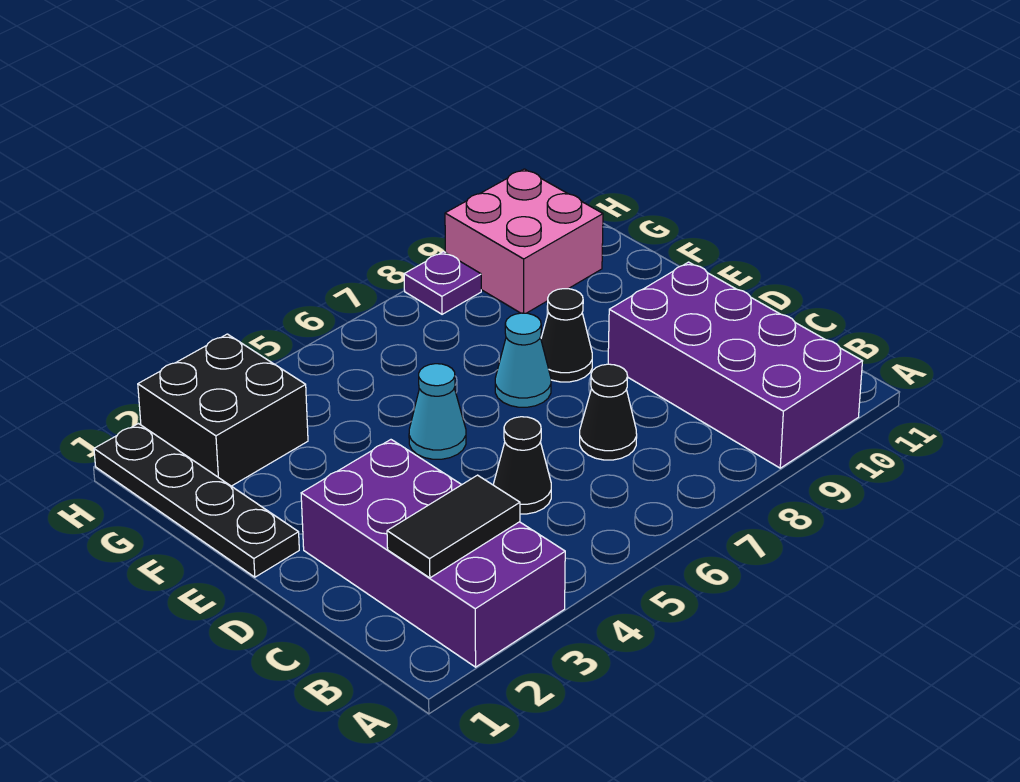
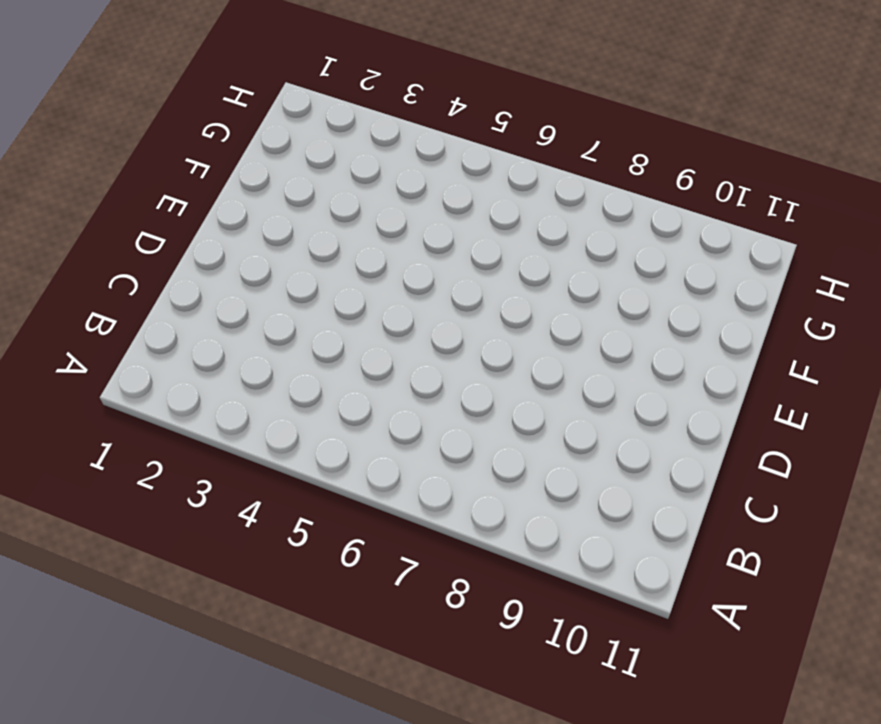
none -> purple 2x4 brick [301,440,565,667]
none -> purple 2x4 brick [608,262,862,468]
none -> black 1x1 cone [494,417,551,514]

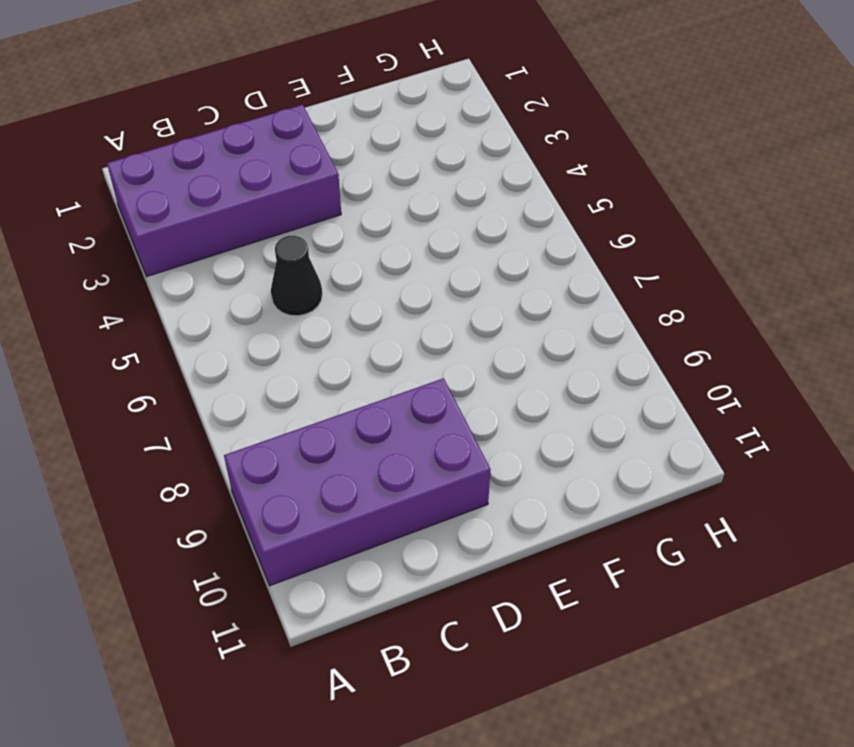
none -> black 1x1 cone [580,364,637,460]
none -> black 1x4 plate [94,424,299,577]
none -> cyan 1x1 cone [409,364,466,459]

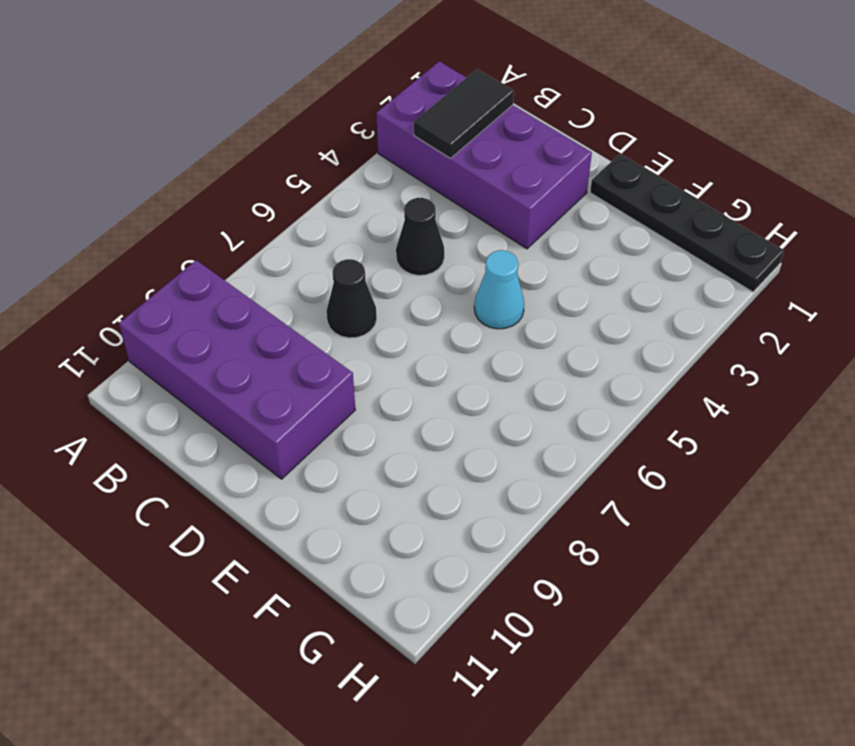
none -> cyan 1x1 cone [495,313,551,407]
none -> black 1x1 cone [541,289,592,382]
none -> black 2x2 brick [138,334,308,486]

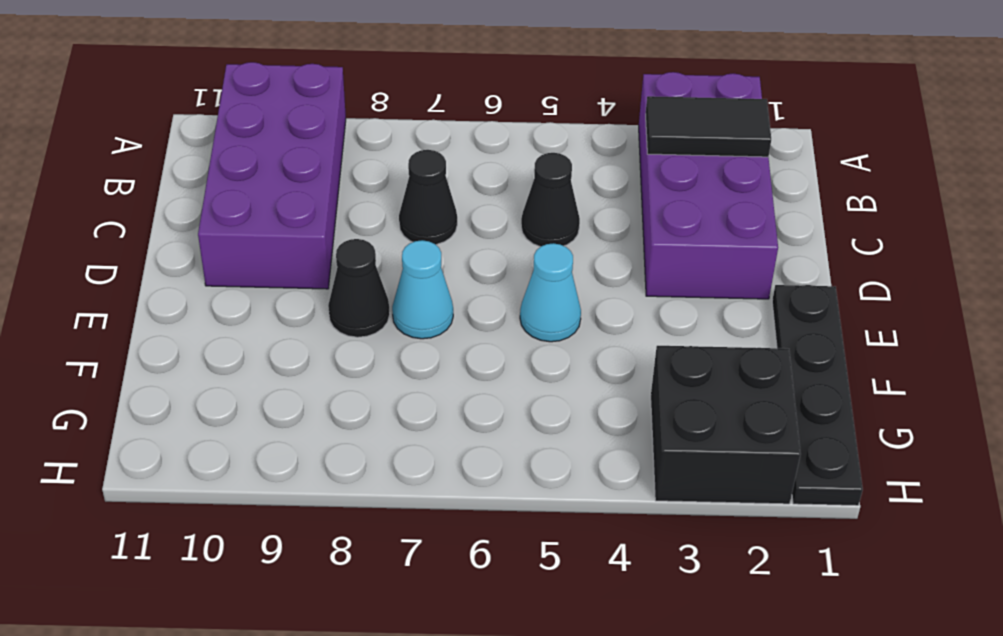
none -> pink 2x2 brick [445,169,603,313]
none -> purple 1x1 plate [404,252,481,314]

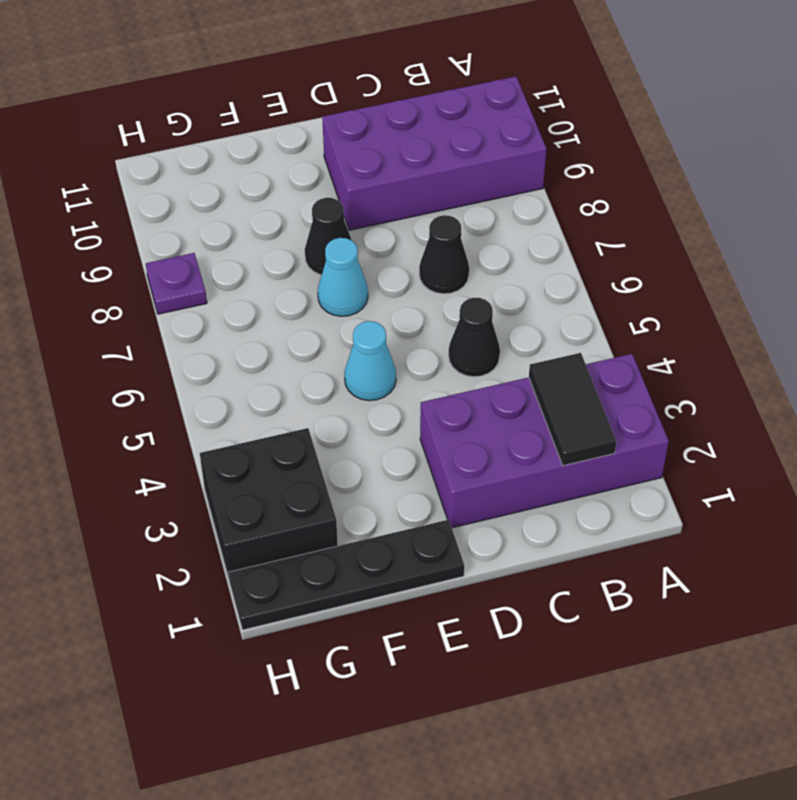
none -> pink 2x2 brick [445,169,603,313]

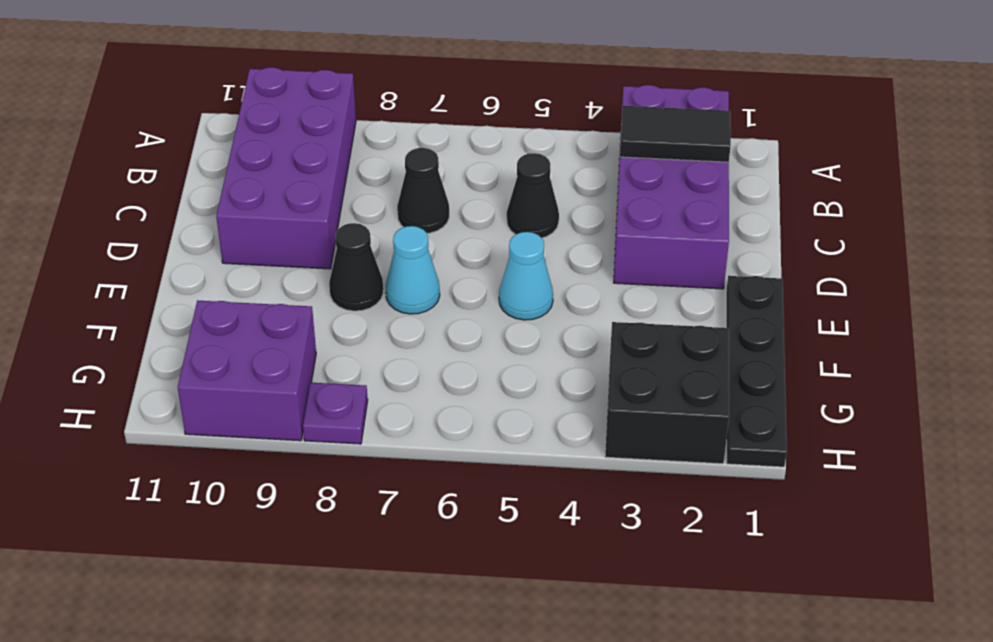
purple 2x2 brick [178,300,316,441] -> pink 2x2 brick [445,169,603,313]

